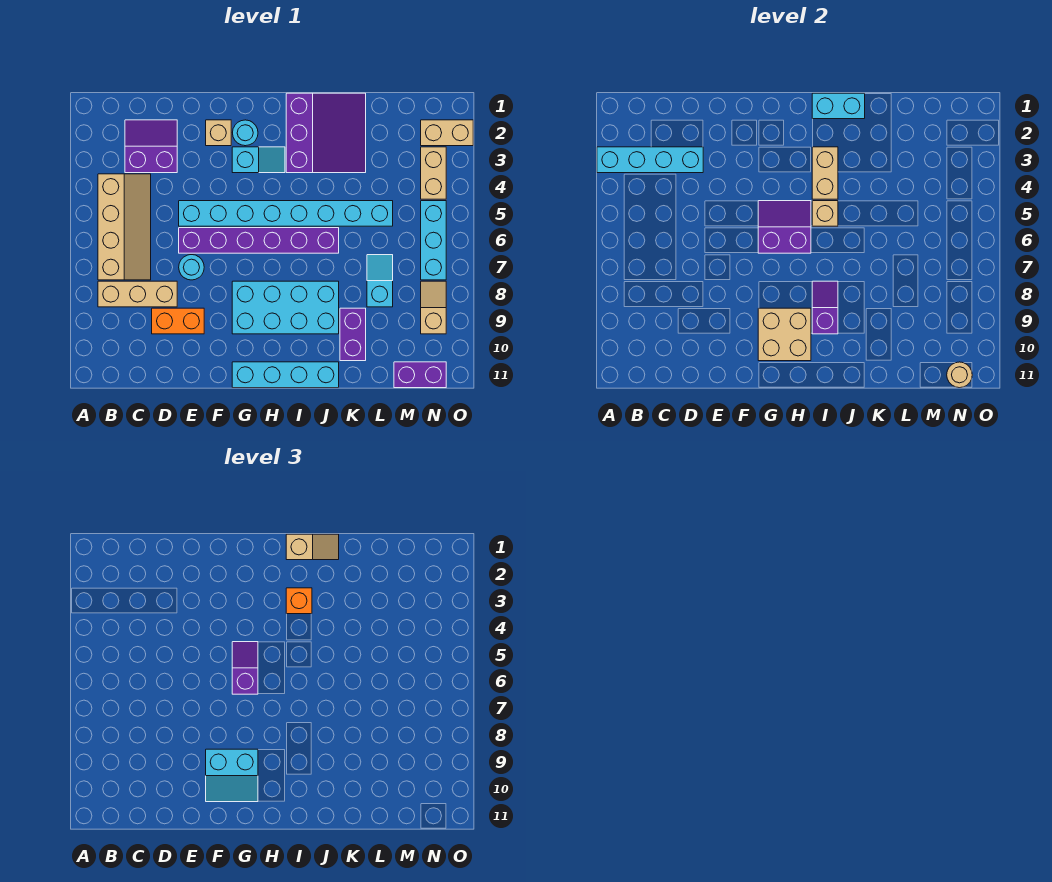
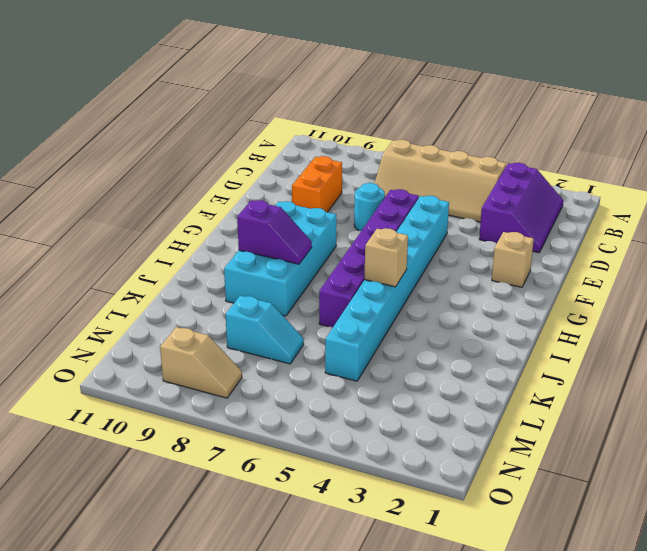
purple 2x3 slope [479,163,563,253] -> purple 2x2 slope [125,120,177,173]
none -> tan 1x3 brick [98,281,177,307]
none -> cyan 1x1 round brick [233,120,258,146]
none -> cyan 1x2 slope [232,147,285,173]
none -> cyan 1x4 brick [232,362,339,388]

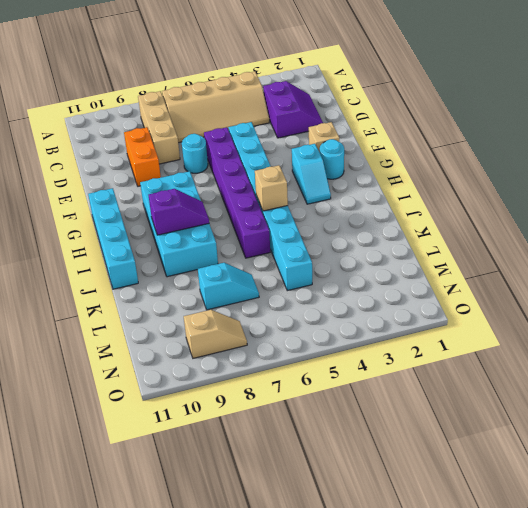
none -> purple 3x3 slope [286,93,366,173]
none -> purple 1x2 brick [340,308,366,361]
none -> purple 1x2 brick [394,362,446,388]
none -> tan 1x2 brick [421,120,473,146]

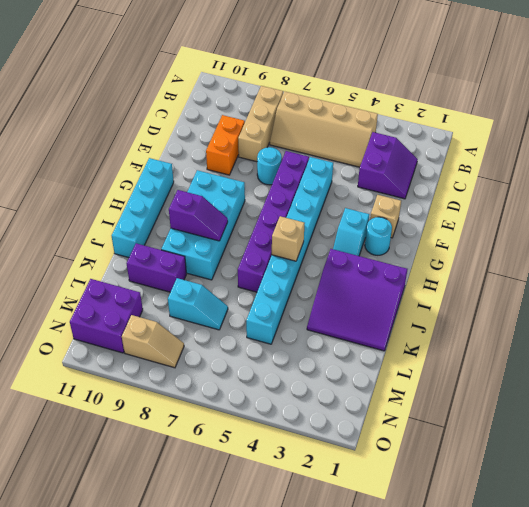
purple 2x2 brick [70,279,143,353] -> purple 1x2 brick [394,362,446,388]
none -> tan 1x2 brick [421,120,473,146]
none -> tan 1x2 brick [421,147,446,199]
none -> cyan 1x3 brick [421,201,446,280]
none -> cyan 1x4 brick [597,147,703,173]

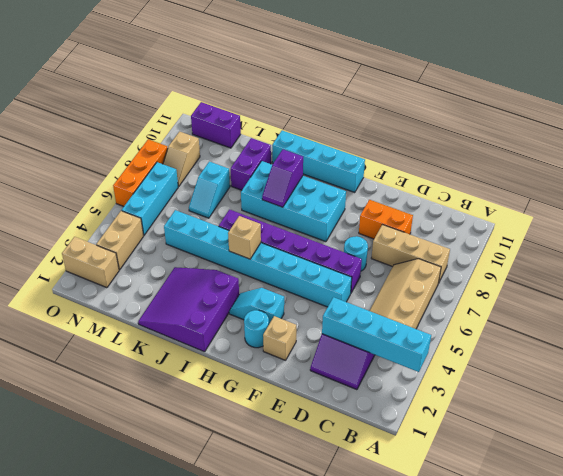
orange 1x3 brick [113,139,168,206] -> none
none -> purple 2x2 slope [758,201,811,253]
none -> tan 2x2 brick [758,308,811,361]
none -> cyan 1x2 brick [812,93,865,119]
none -> tan 1x2 brick [812,147,838,199]

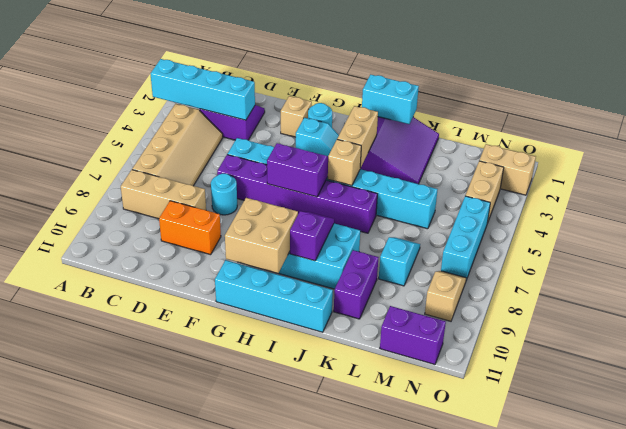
none -> tan 1x1 round brick [947,362,972,388]
none -> cyan 2x2 slope [206,749,258,802]
none -> purple 1x2 slope [232,642,258,694]
none -> tan 1x2 slope [286,534,339,560]

